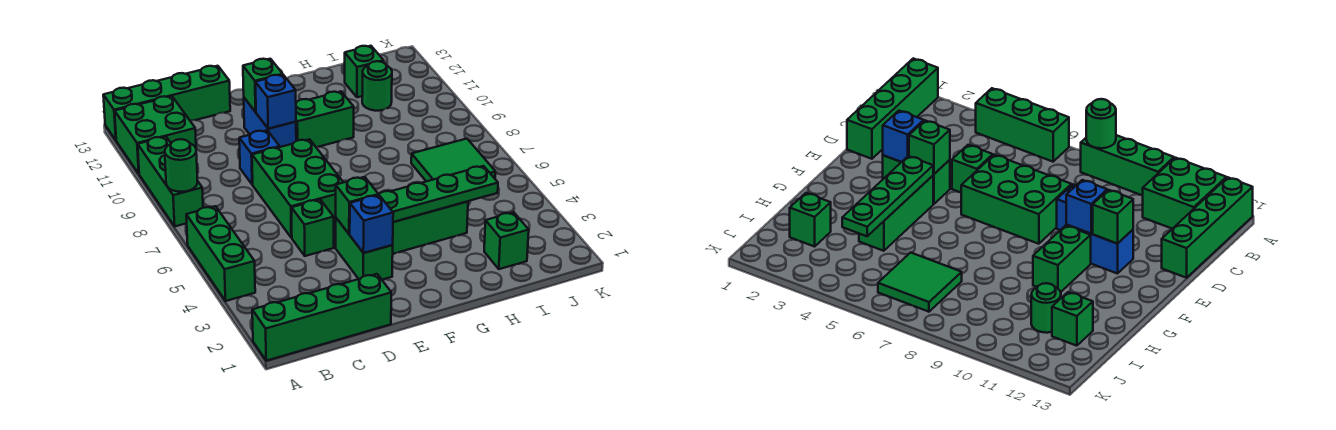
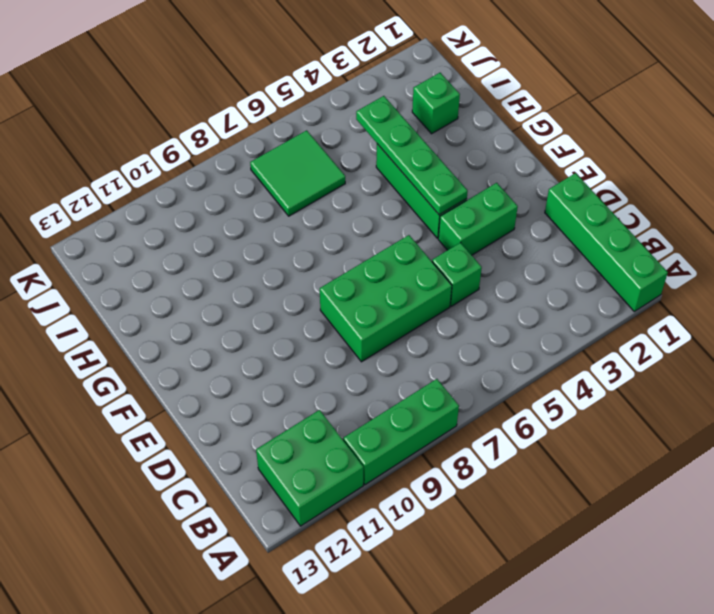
none -> green 1x3 brick [186,206,255,301]
none -> green 1x4 brick [103,66,230,140]
none -> blue 1x1 brick [239,130,280,185]

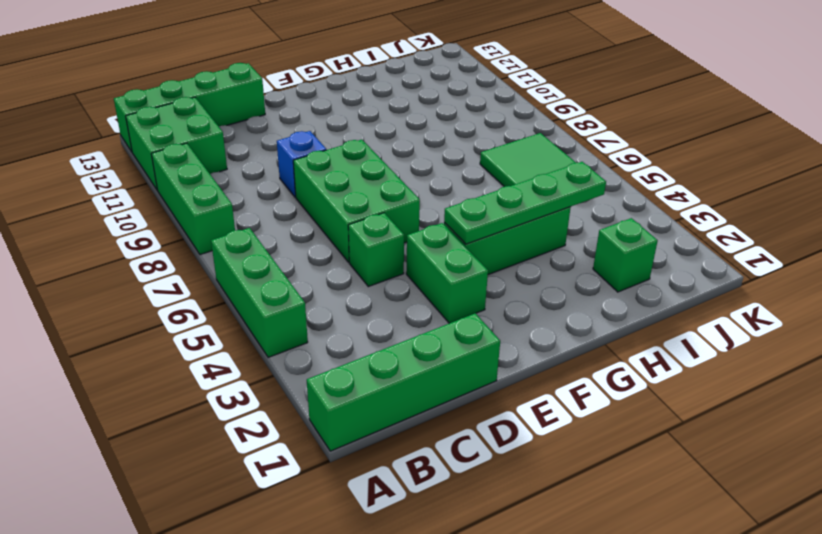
none -> blue 1x2 brick [244,98,296,147]
none -> green 1x2 brick [296,91,354,147]
none -> green 1x1 round brick [362,61,392,111]

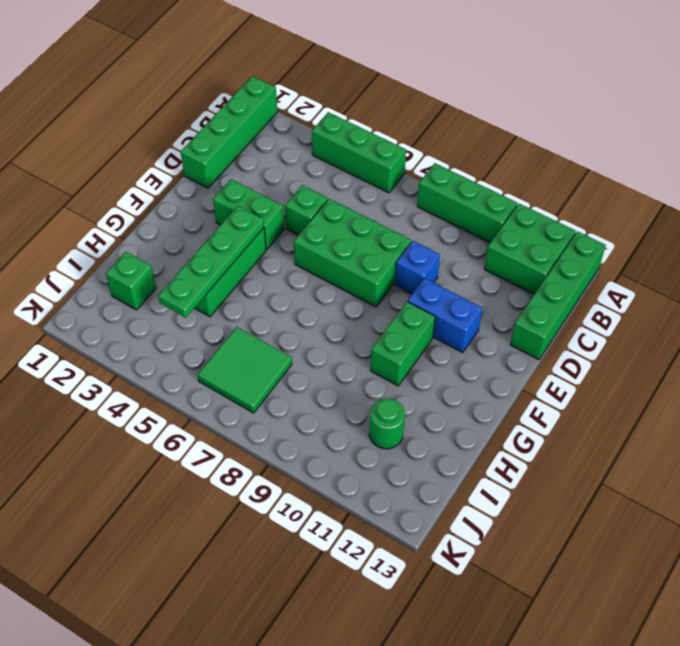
none -> green 1x1 brick [345,46,384,97]
none -> green 1x1 round brick [165,139,198,192]
none -> blue 1x1 brick [350,195,393,253]

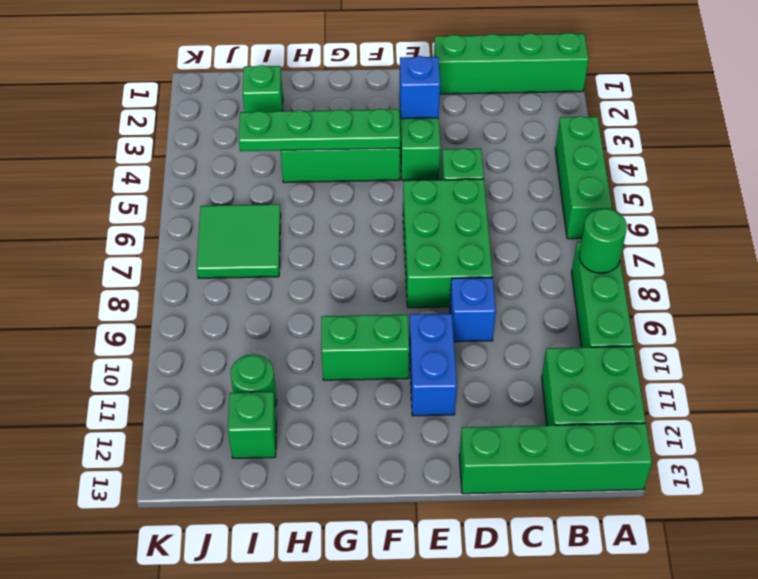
none -> green 1x1 brick [336,177,379,234]
none -> blue 1x1 brick [255,75,296,129]
none -> green 1x1 brick [243,59,283,112]

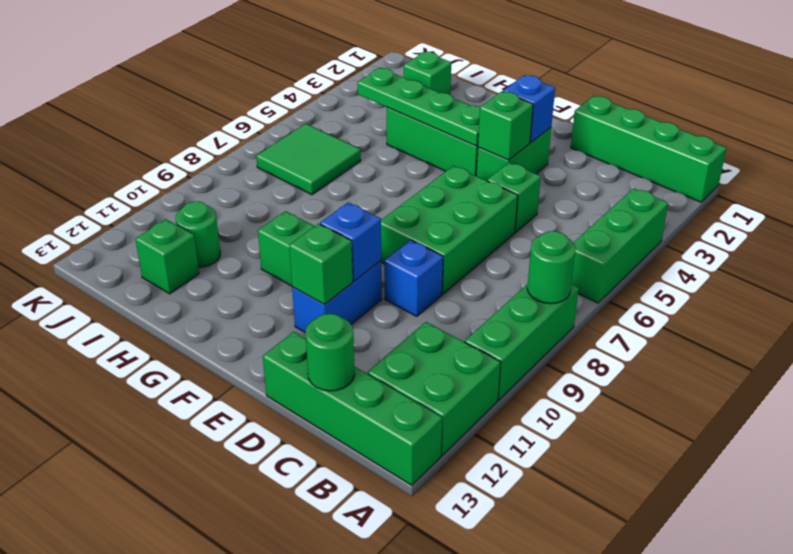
green 1x1 round brick [305,314,355,391] -> none

